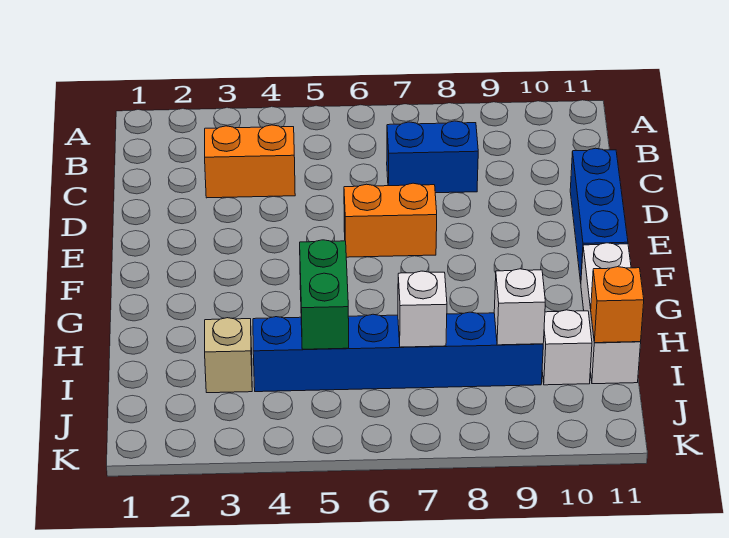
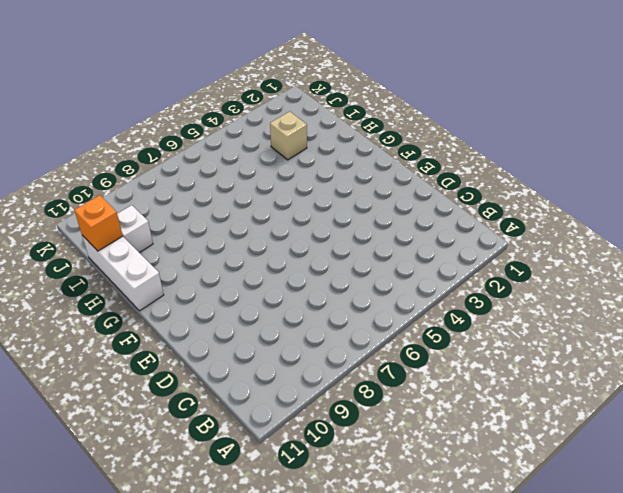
none -> orange 1x2 brick [205,125,295,198]
none -> blue 1x2 brick [387,121,478,193]
none -> blue 1x3 brick [570,148,628,282]

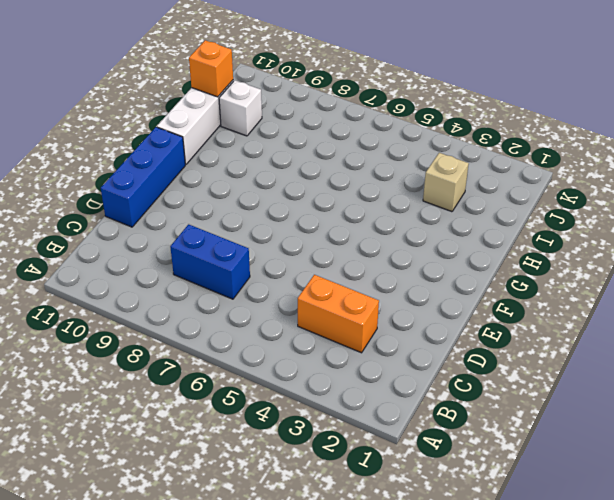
none -> orange 1x2 brick [344,183,437,257]
none -> blue 1x6 brick [253,312,543,392]
none -> green 1x2 brick [300,240,349,349]

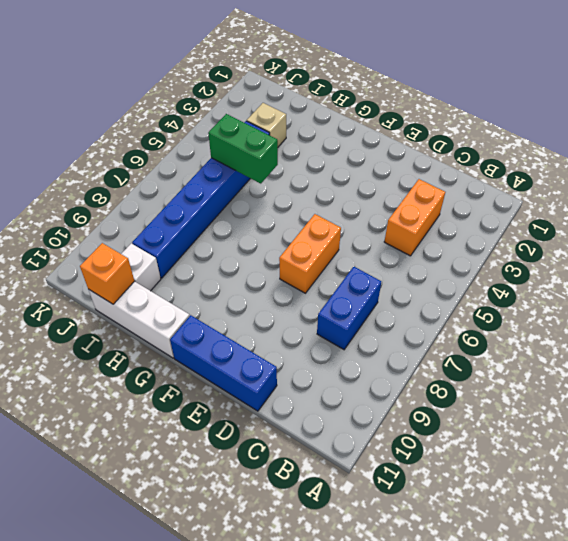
none -> white 1x1 brick [398,271,447,347]
none -> white 1x1 brick [494,269,545,345]

